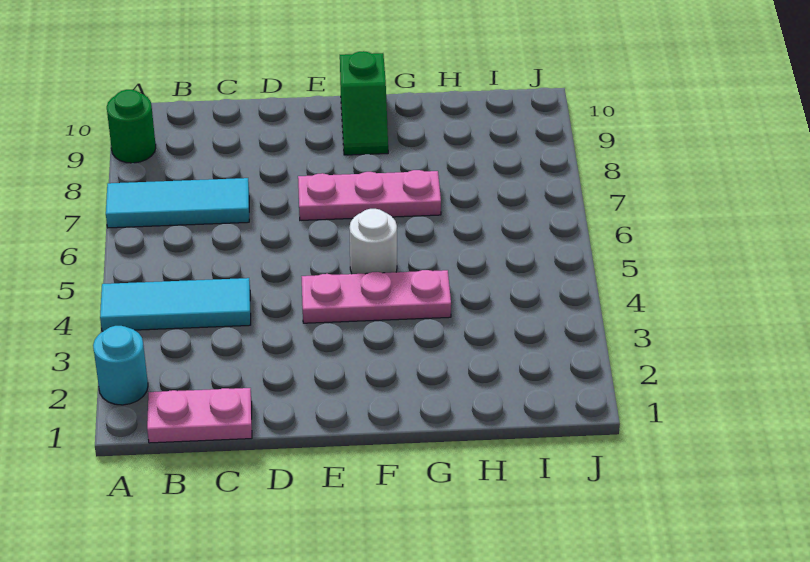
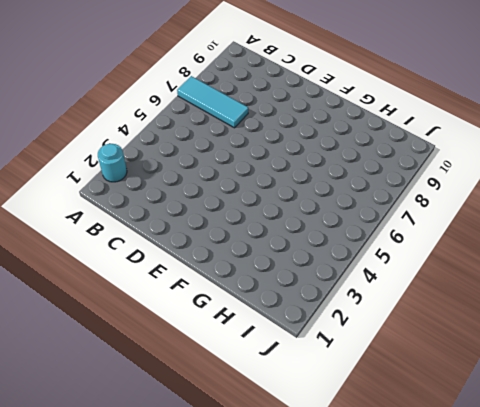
none -> cyan 1x3 tile [100,278,251,331]
none -> green 1x1 round brick [107,90,156,163]

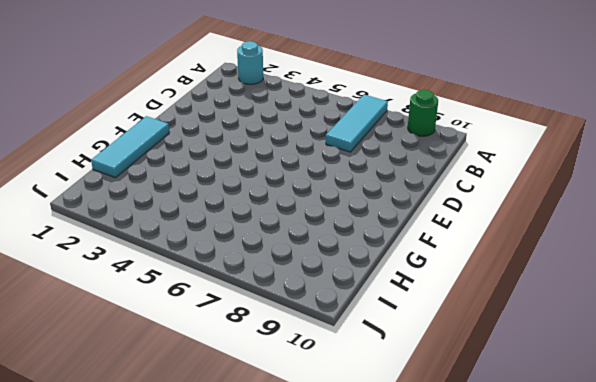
cyan 1x3 tile [91,116,170,178] -> cyan 1x3 tile moved to [100,278,251,331]
none -> pink 1x2 plate [147,388,252,443]
none -> pink 1x3 plate [302,270,451,323]

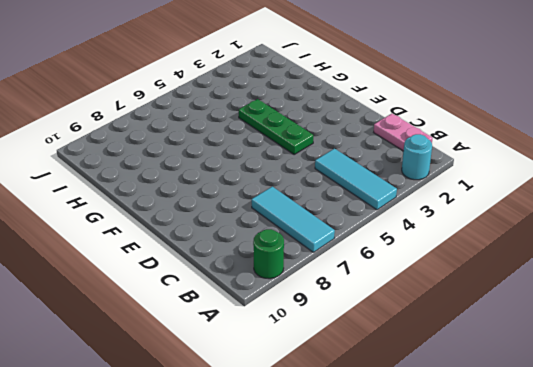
green 1x3 plate [239,99,313,155] -> pink 1x3 plate [302,270,451,323]
none -> pink 1x3 plate [298,170,441,220]
none -> white 1x1 round brick [350,209,397,274]

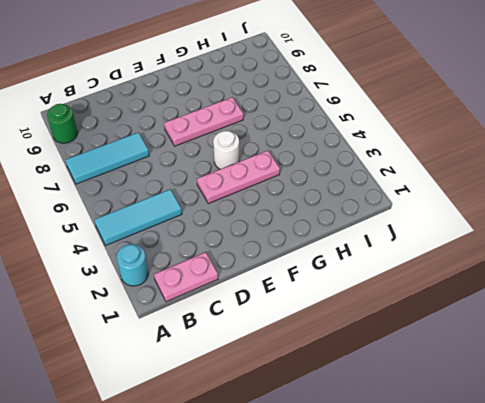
none -> green 1x2 slope [340,51,388,155]

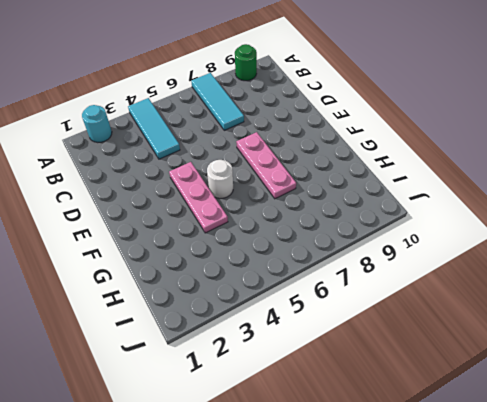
none -> pink 1x2 plate [147,388,252,443]
none -> green 1x2 slope [340,51,388,155]

